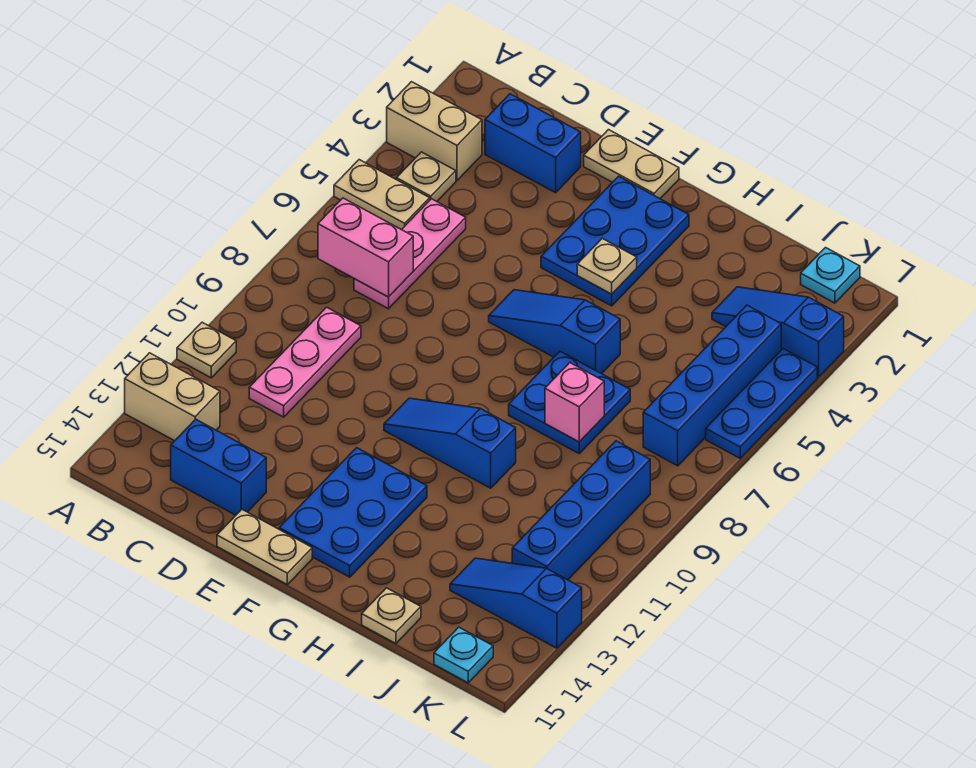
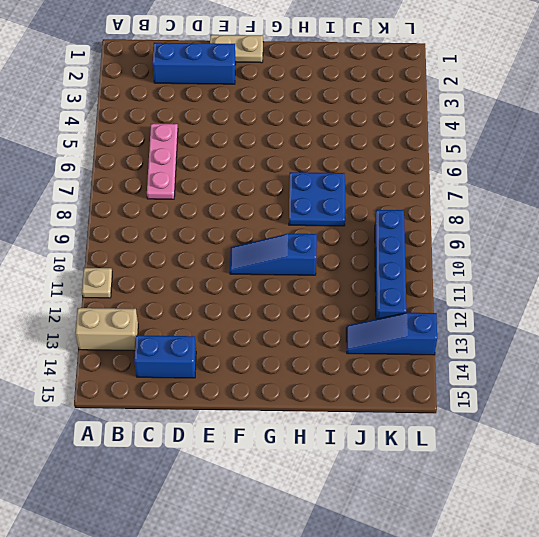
blue 1x3 brick [152,43,236,84] -> blue 1x2 brick [485,94,581,193]
none -> tan 1x2 brick [387,82,482,180]
none -> tan 1x2 plate [334,160,430,230]
none -> tan 1x1 plate [396,152,456,201]

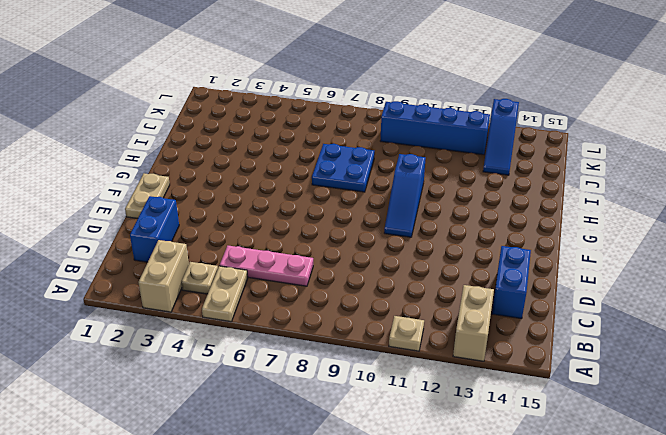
none -> pink 1x3 plate [249,307,361,417]
none -> tan 1x2 plate [217,510,312,584]
none -> blue 2x3 plate [541,176,689,306]

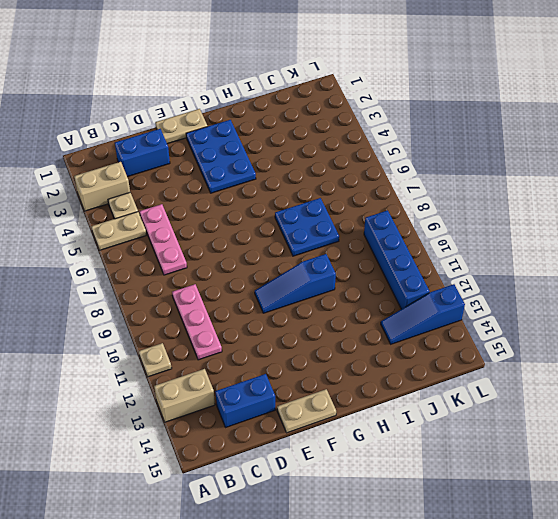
none -> blue 1x3 slope [489,290,620,374]
none -> blue 2x3 plate [279,448,427,577]
none -> tan 1x1 plate [362,588,421,644]

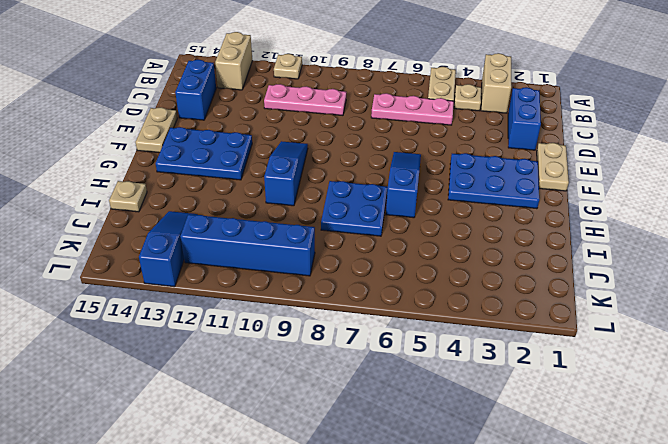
none -> blue 1x3 slope [712,287,844,377]
none -> cyan 1x1 plate [801,248,860,303]
none -> blue 1x4 brick [643,305,781,466]

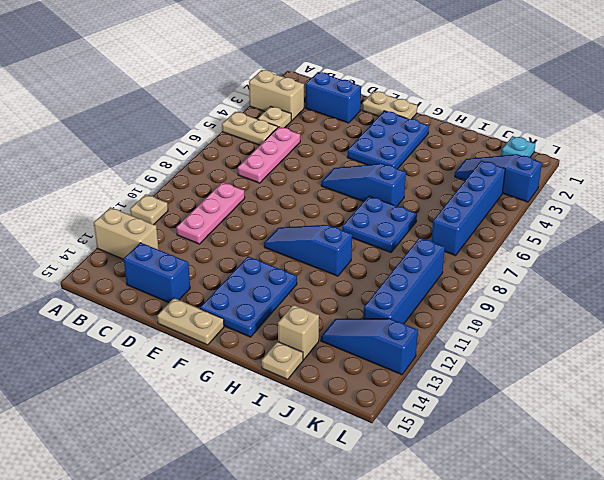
tan 1x1 brick [278,305,319,360] -> none
none -> cyan 1x1 plate [434,627,493,683]
none -> blue 1x3 plate [706,349,817,458]
none -> pink 1x2 brick [318,198,413,297]

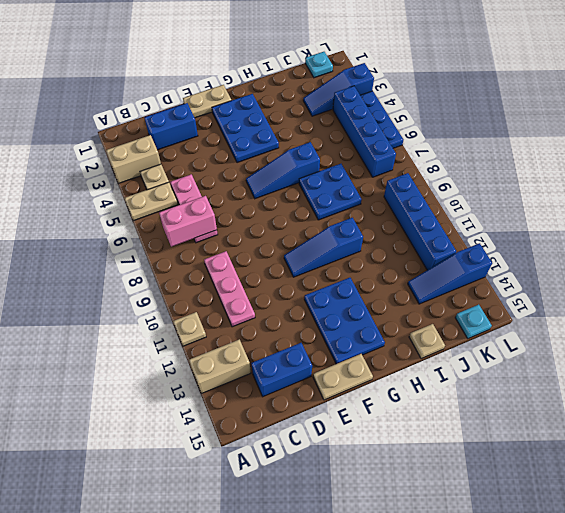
none -> tan 1x1 plate [577,238,637,294]
none -> pink 1x1 brick [545,363,604,442]

